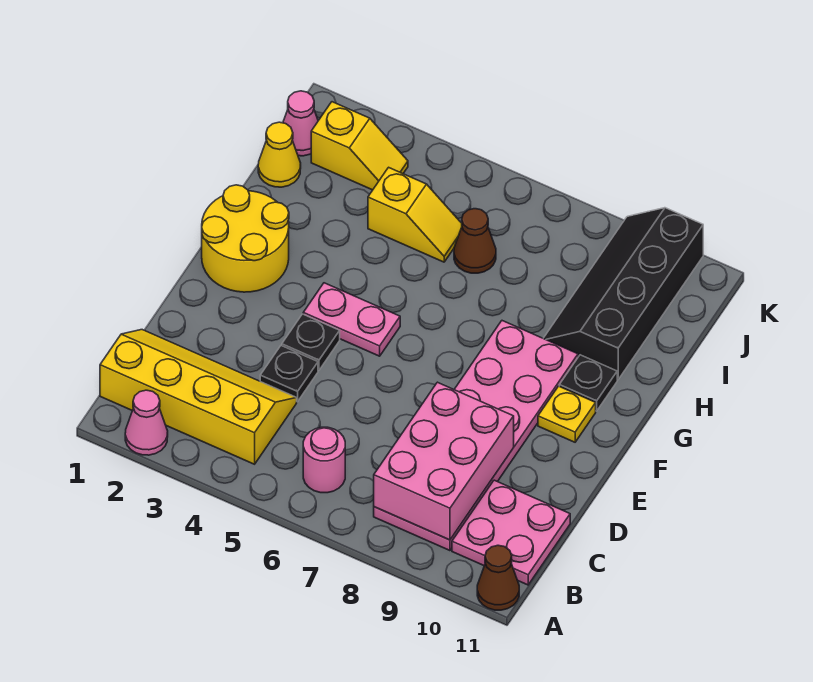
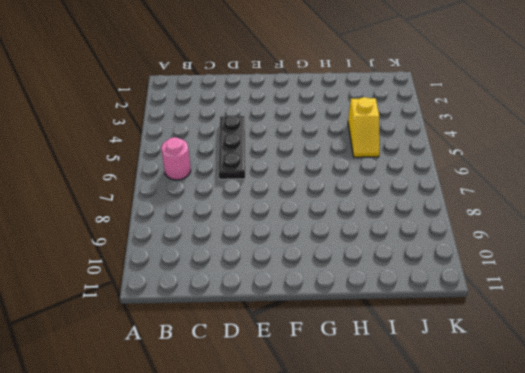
black 1x3 plate [219,115,245,179] -> black 1x1 plate [260,346,318,402]
none -> pink 1x1 cone [125,390,168,455]
none -> brown 1x1 cone [477,545,519,610]
none -> yellow 2x4 slope [100,330,297,464]

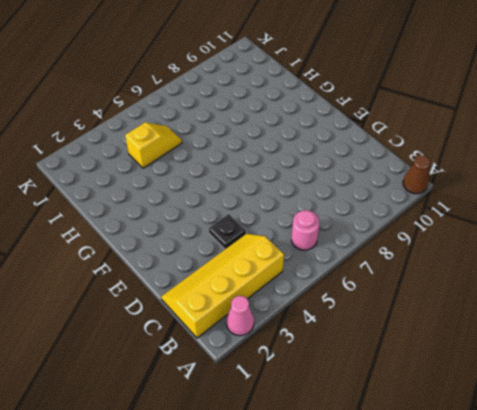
none -> pink 2x6 plate [374,321,578,551]
none -> pink 2x2 plate [452,480,570,585]
none -> black 1x1 plate [282,314,340,370]

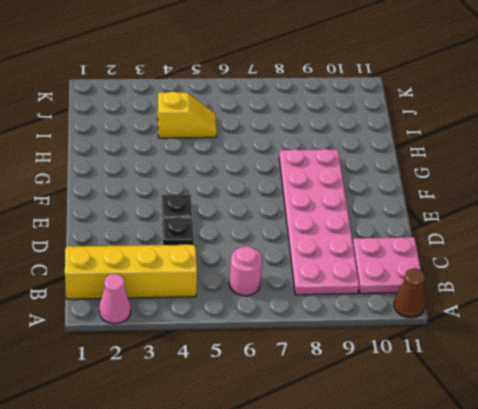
none -> yellow 2x2 round brick [202,185,289,292]
none -> pink 1x2 plate [303,283,400,356]
none -> yellow 1x1 plate [538,386,596,442]

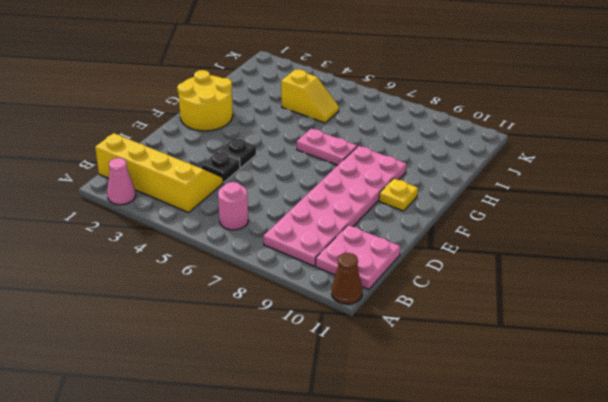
pink 1x2 plate [297,128,357,165] -> pink 1x2 plate moved to [303,283,400,356]
none -> black 1x1 plate [559,355,617,411]
none -> black 2x4 slope [543,208,703,380]
none -> yellow 1x1 cone [258,122,301,187]

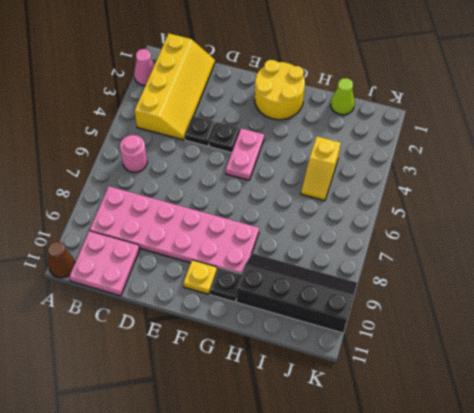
lime 1x1 cone [331,78,355,115] -> yellow 1x1 cone [258,122,301,187]
none -> brown 1x1 cone [454,209,496,273]
none -> pink 1x1 cone [283,91,318,156]
none -> yellow 1x2 slope [311,102,408,190]

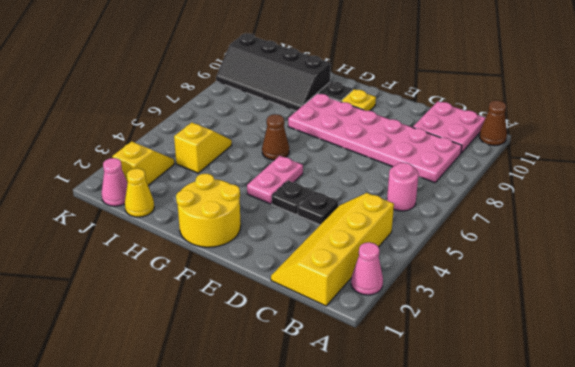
brown 1x1 cone [262,114,289,160] -> brown 1x1 cone moved to [454,209,496,273]
none -> pink 2x3 brick [374,382,514,540]

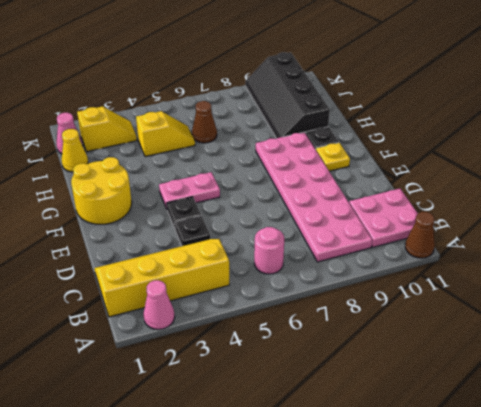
none -> pink 2x3 brick [374,382,514,540]

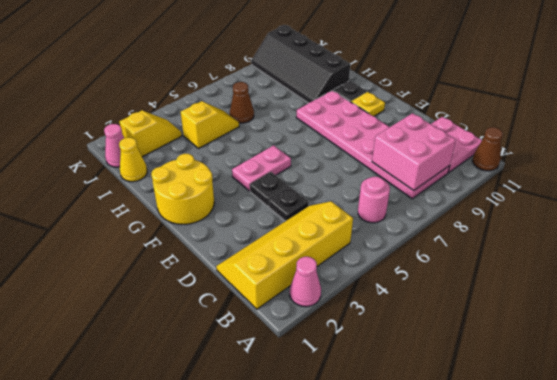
pink 2x2 brick [372,113,456,191] -> pink 2x3 brick [374,382,514,540]

